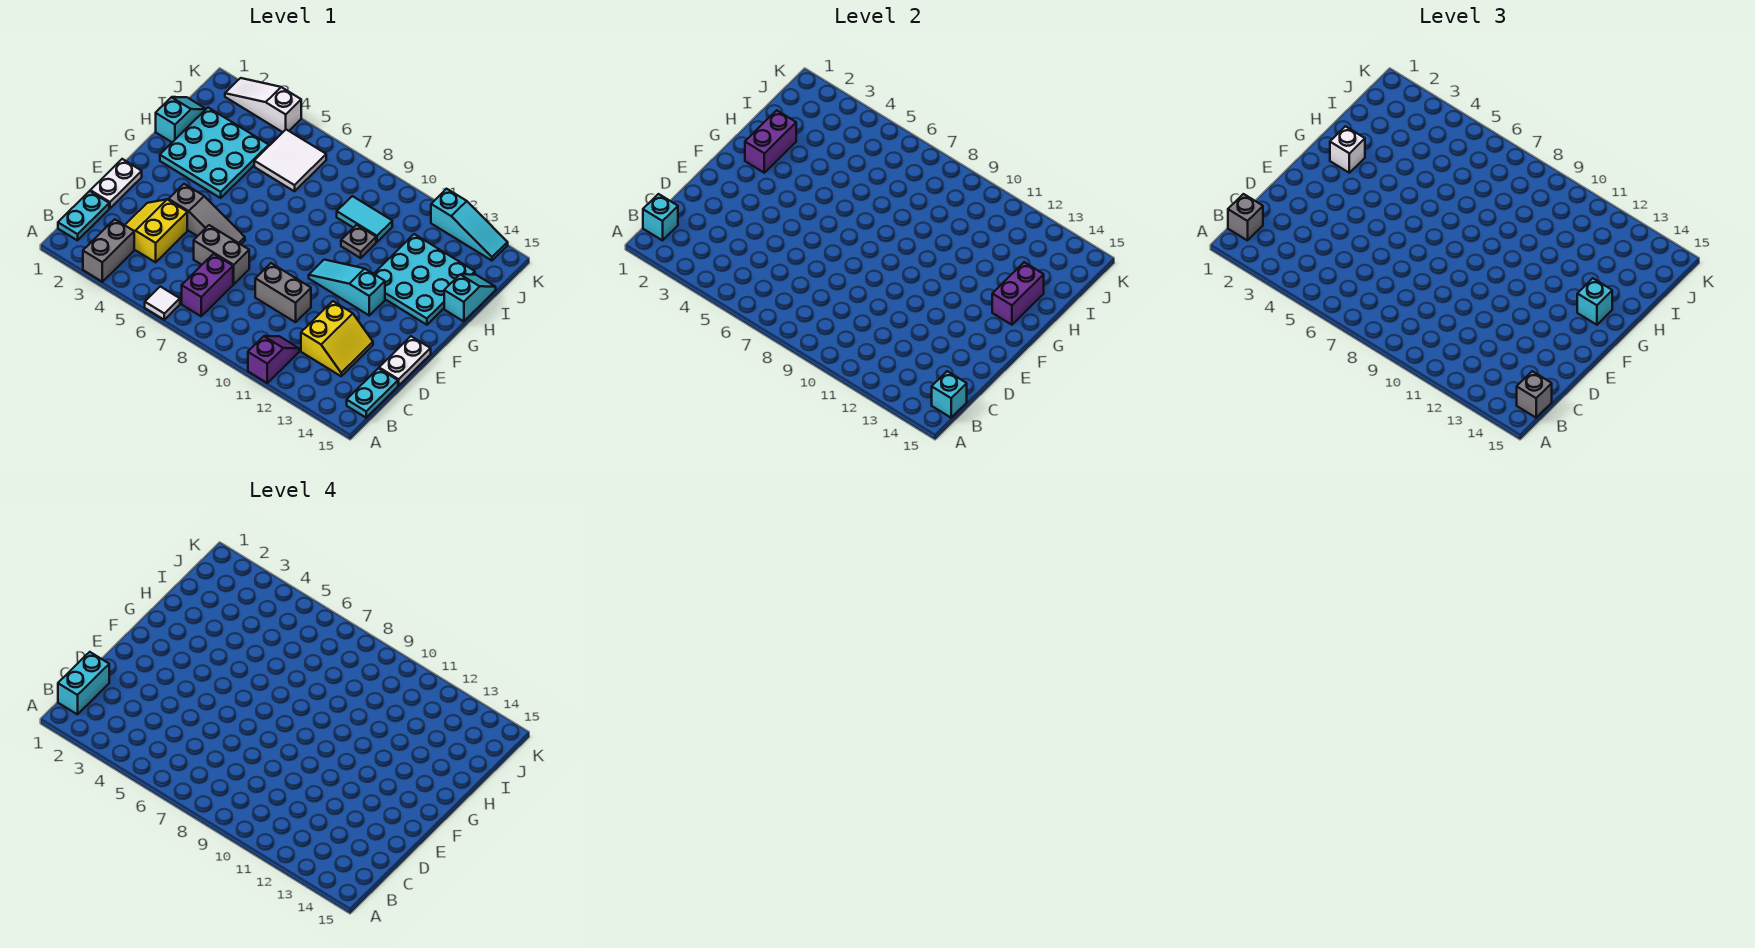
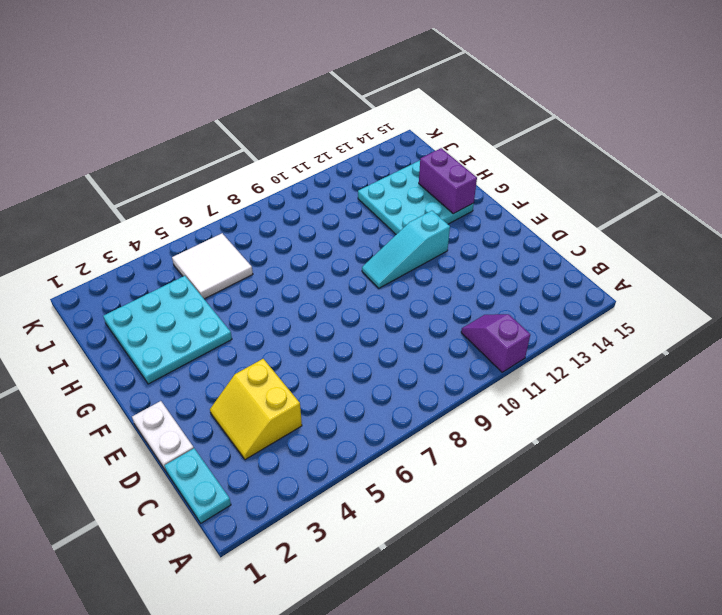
none -> grey 1x2 brick [83,219,134,282]
none -> white 1x1 tile [145,286,180,320]
none -> purple 1x2 brick [182,254,233,316]
none -> cyan 1x2 plate [347,368,398,418]

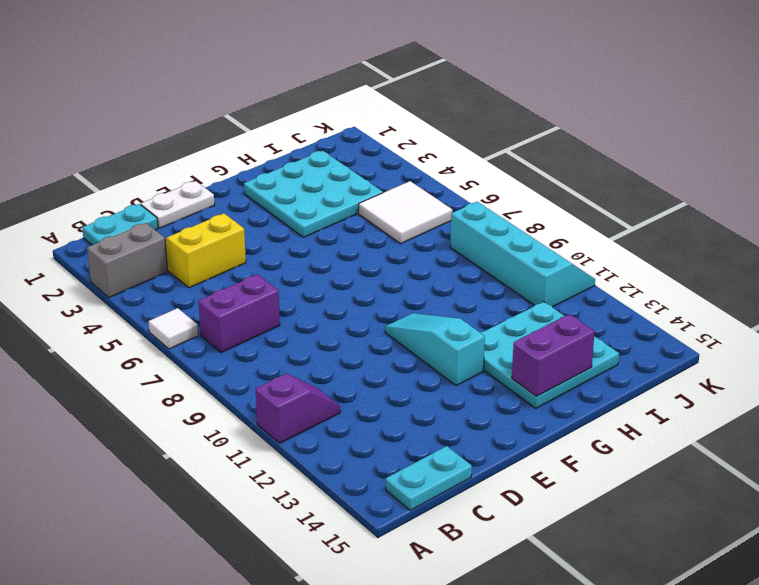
cyan 2x4 slope [450,202,595,307] -> none
none -> yellow 2x2 slope [301,301,373,376]
none -> grey 1x2 brick [194,225,249,284]
none -> grey 1x2 brick [255,263,311,322]
none -> white 1x2 plate [379,336,431,385]

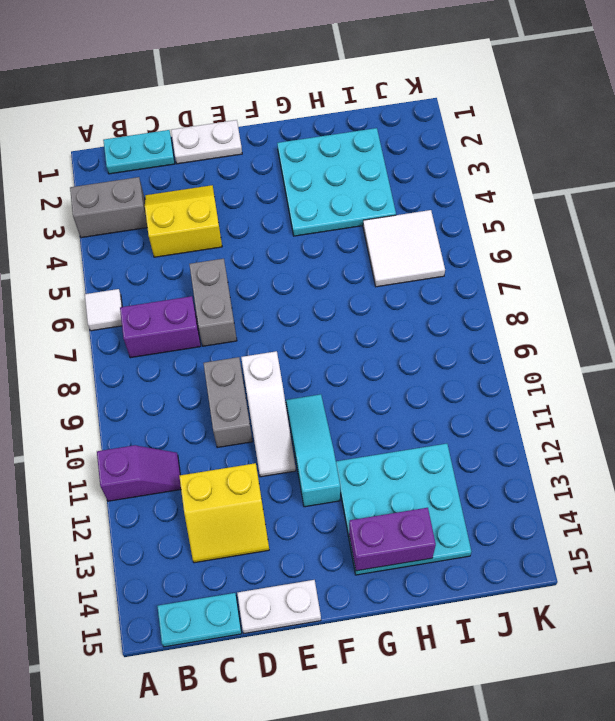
white 1x3 slope [241,351,296,477] -> white 1x3 slope turned to [225,78,301,132]
none -> grey 1x3 slope [169,184,245,244]
none -> cyan 1x2 slope [156,97,206,142]
none -> grey 1x1 plate [341,225,376,258]
none -> cyan 1x2 slope [444,274,496,321]

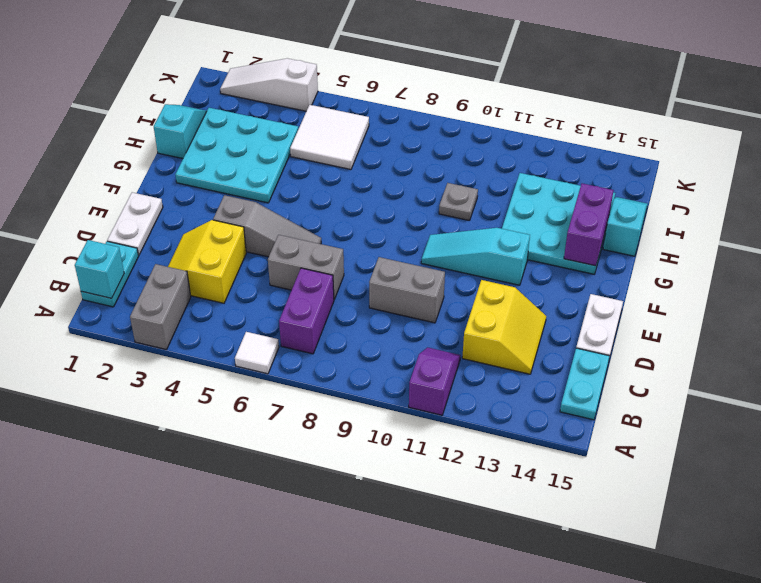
none -> cyan 1x2 tile [337,196,392,242]
none -> cyan 1x3 slope [431,189,508,261]
none -> cyan 1x1 brick [932,371,967,418]
none -> purple 1x2 brick [745,110,796,173]

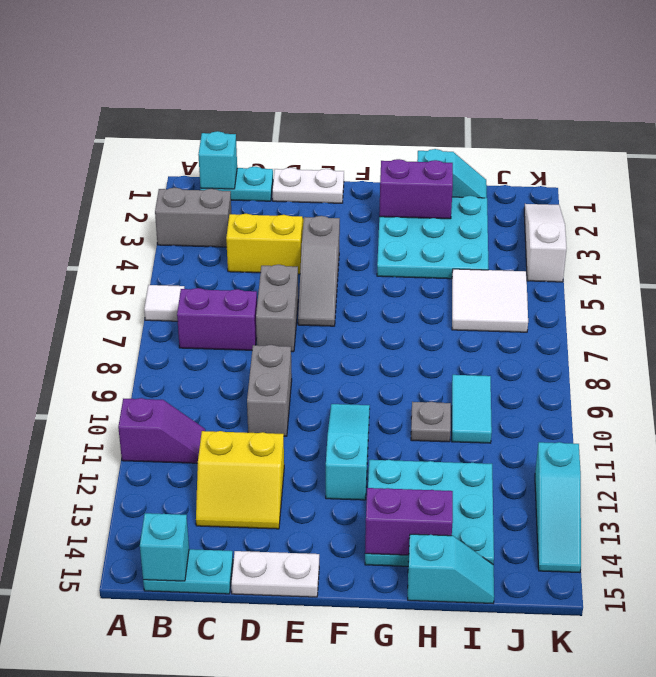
none -> grey 1x1 brick [1228,194,1263,240]
none -> grey 1x1 brick [1517,371,1552,418]
none -> white 1x1 brick [1330,126,1365,173]
none -> cyan 1x1 brick [1577,278,1612,325]

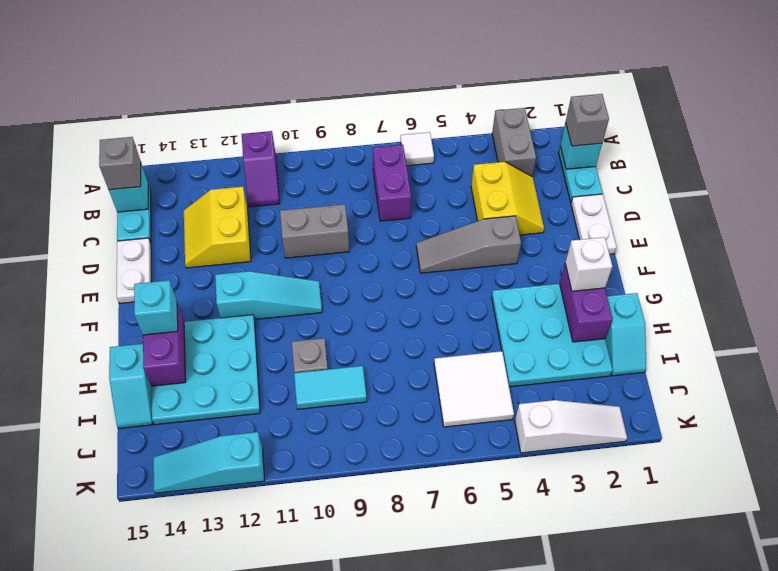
none -> grey 1x2 brick [194,225,249,284]
none -> cyan 1x2 brick [58,652,109,714]

